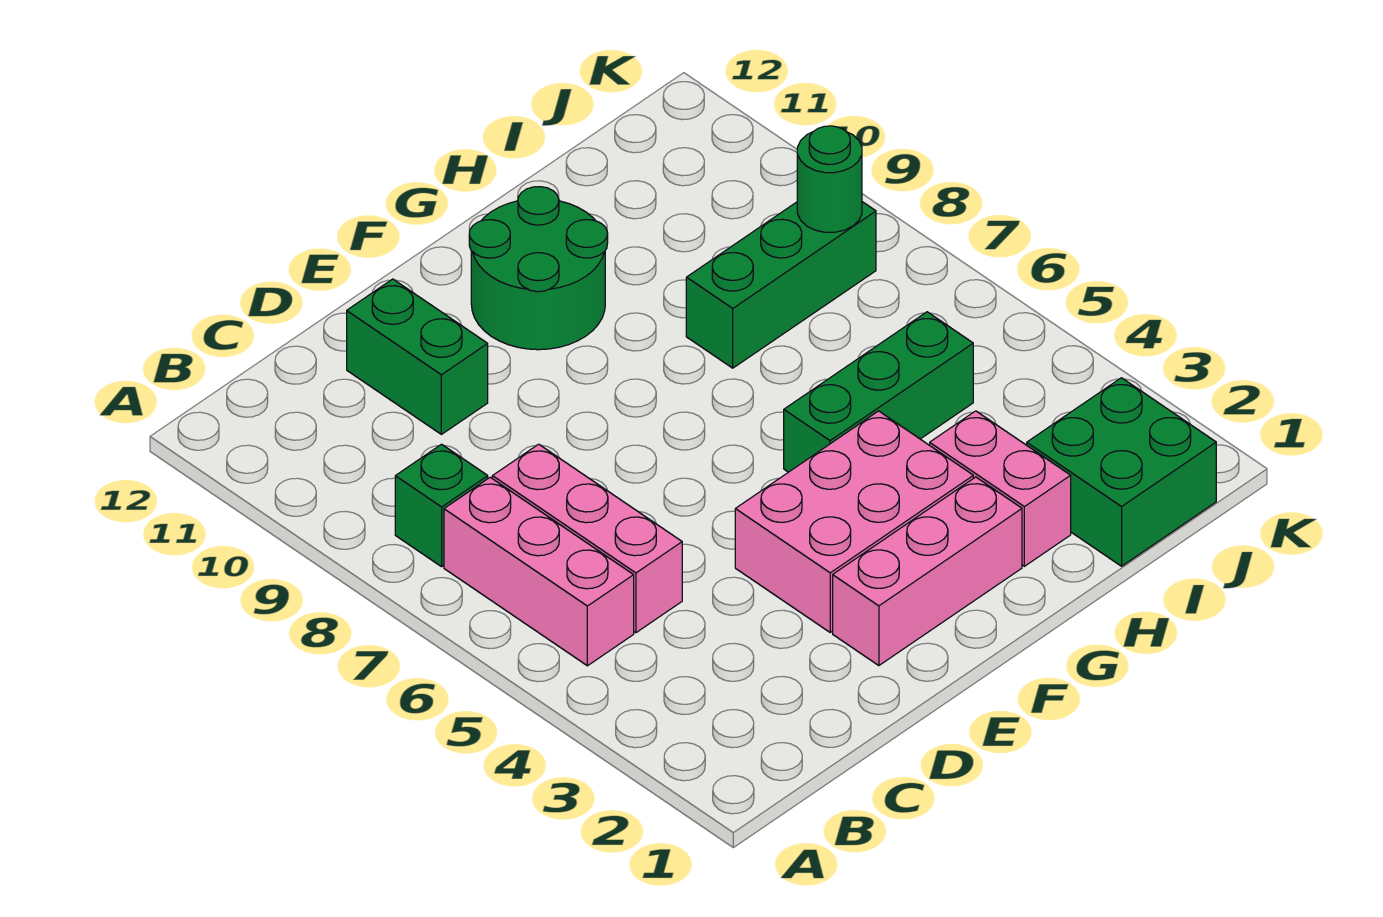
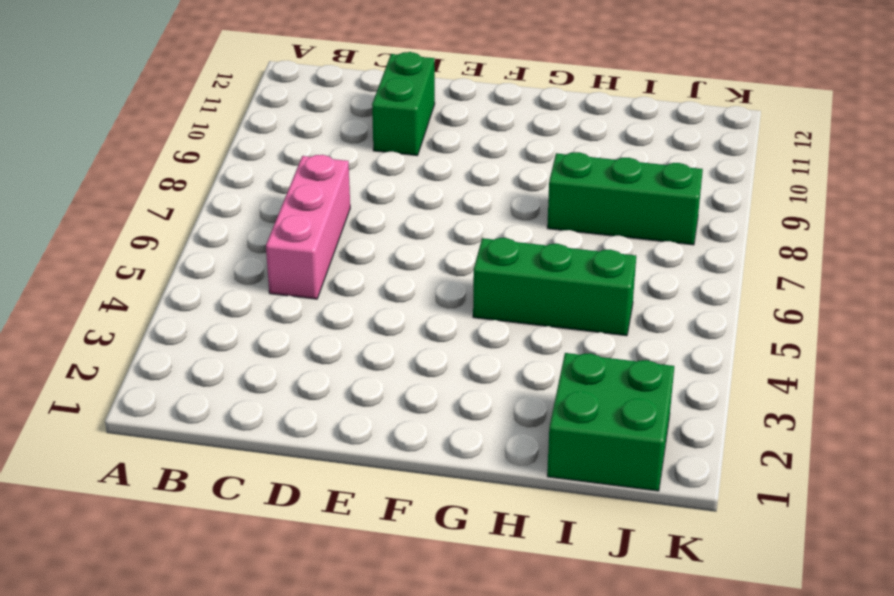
none -> pink 1x3 brick [444,477,634,666]
none -> green 1x1 brick [395,444,488,567]
none -> pink 1x3 brick [833,477,1022,666]

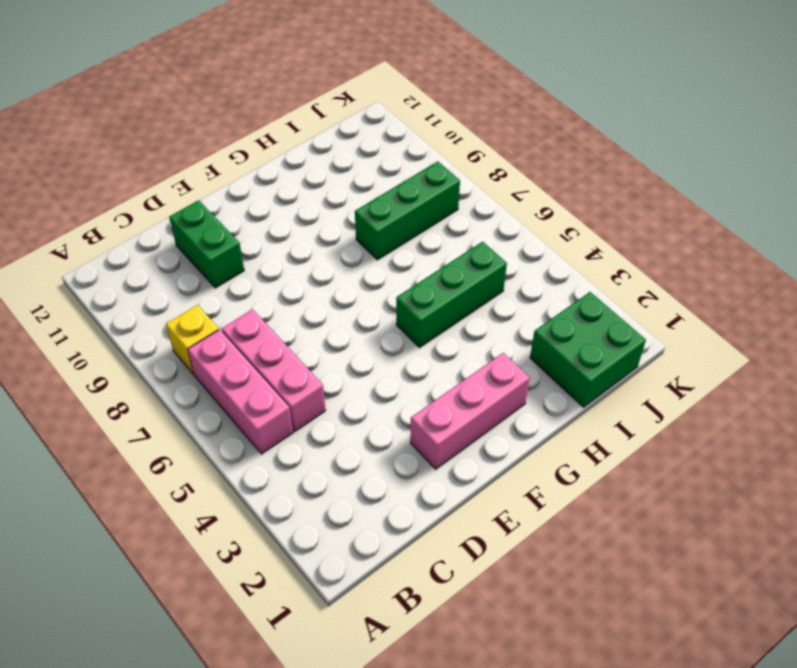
yellow 1x1 brick [166,305,219,374] -> green 1x1 brick [395,444,488,567]
none -> pink 2x3 brick [735,411,973,632]
none -> green 2x2 round brick [469,187,608,350]
none -> pink 1x2 brick [930,411,1071,566]

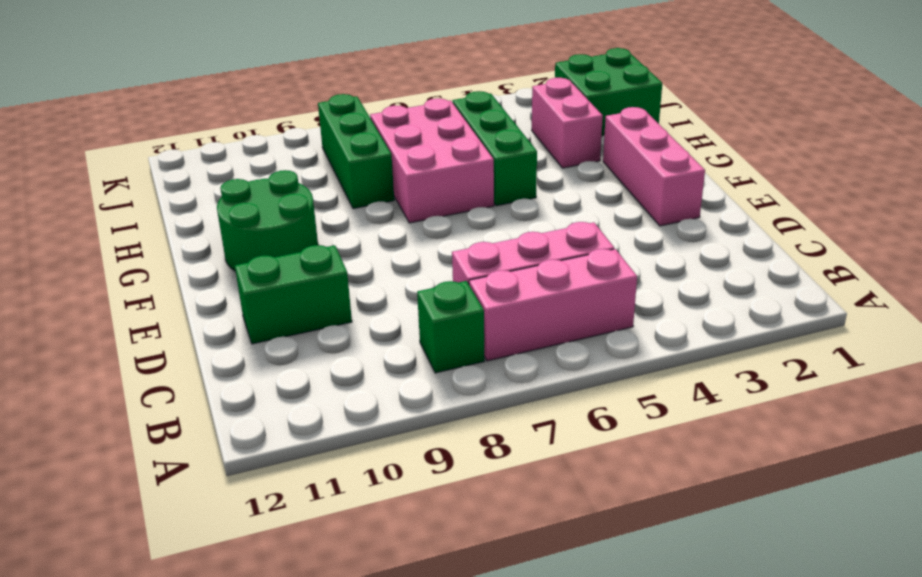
pink 2x3 brick [370,98,494,223] -> pink 2x3 brick moved to [735,411,973,632]
pink 1x2 brick [532,78,603,168] -> pink 1x2 brick turned to [930,411,1071,566]
none -> green 1x1 round brick [797,126,862,232]

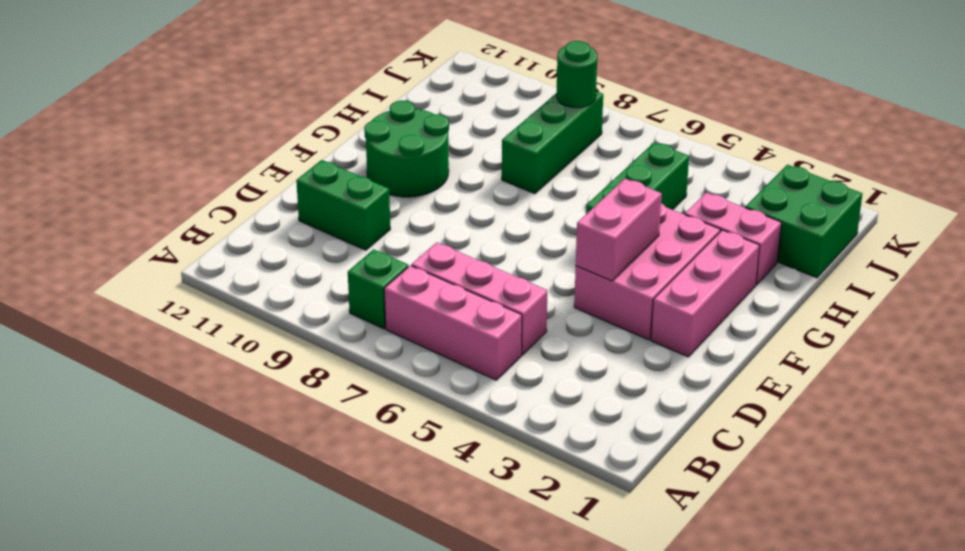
pink 1x2 brick [576,179,662,281] -> none

